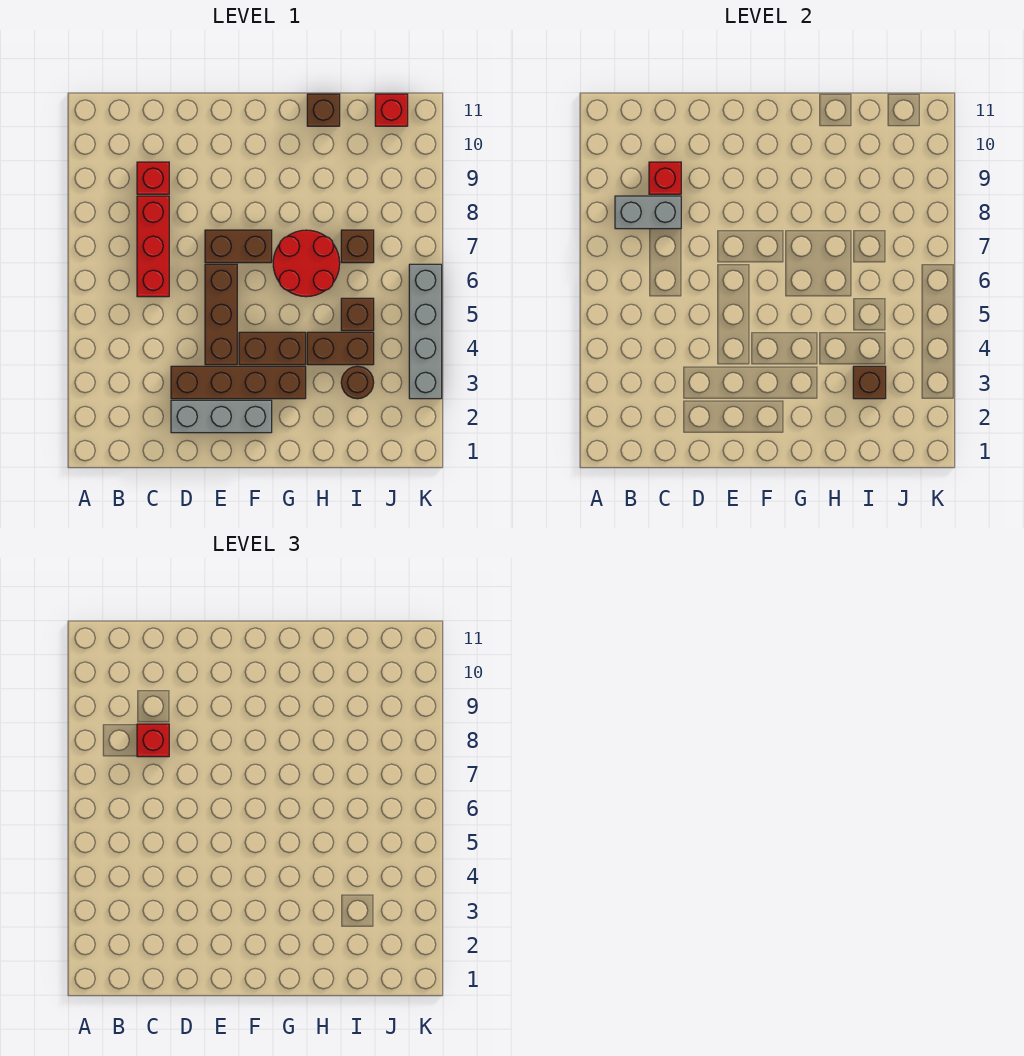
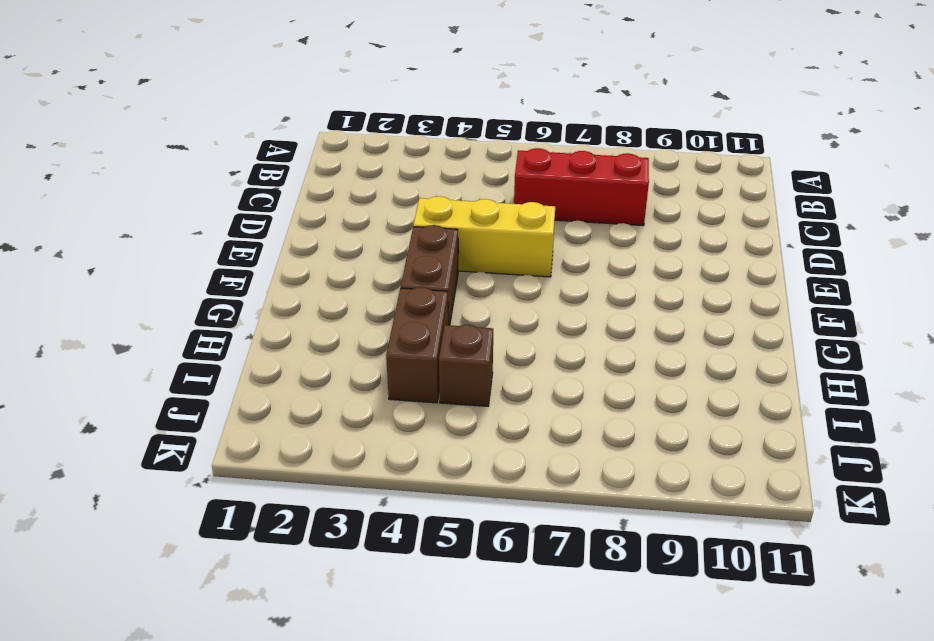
yellow 1x3 brick [414,196,555,277] -> brown 1x3 brick [205,264,237,365]
none -> red 1x1 brick [137,162,169,194]
none -> grey 1x3 brick [171,400,272,433]
none -> brown 1x4 brick [171,366,306,399]

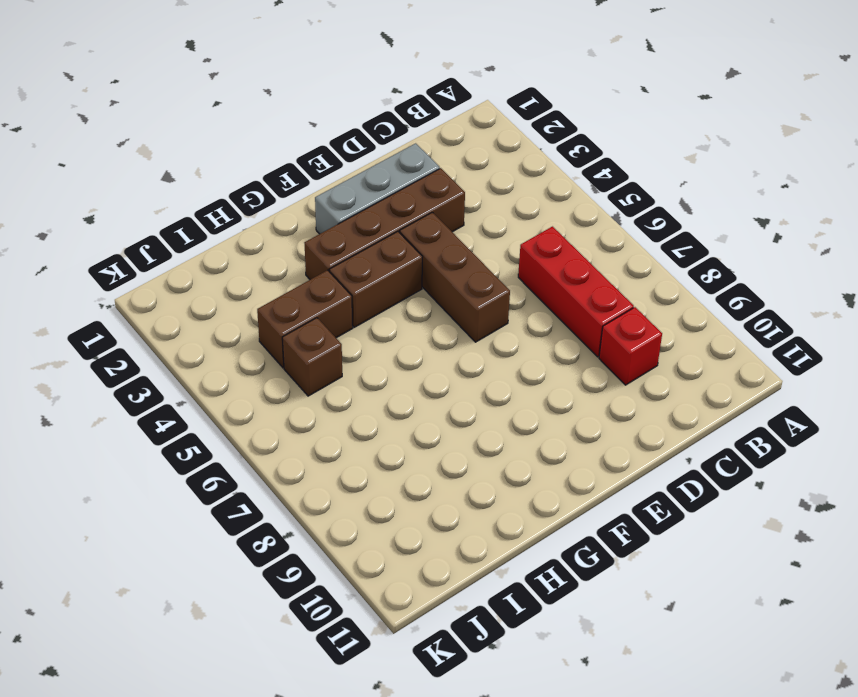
none -> brown 1x2 brick [205,230,272,263]
none -> red 2x2 round brick [273,230,340,297]
none -> brown 1x1 brick [307,94,340,126]

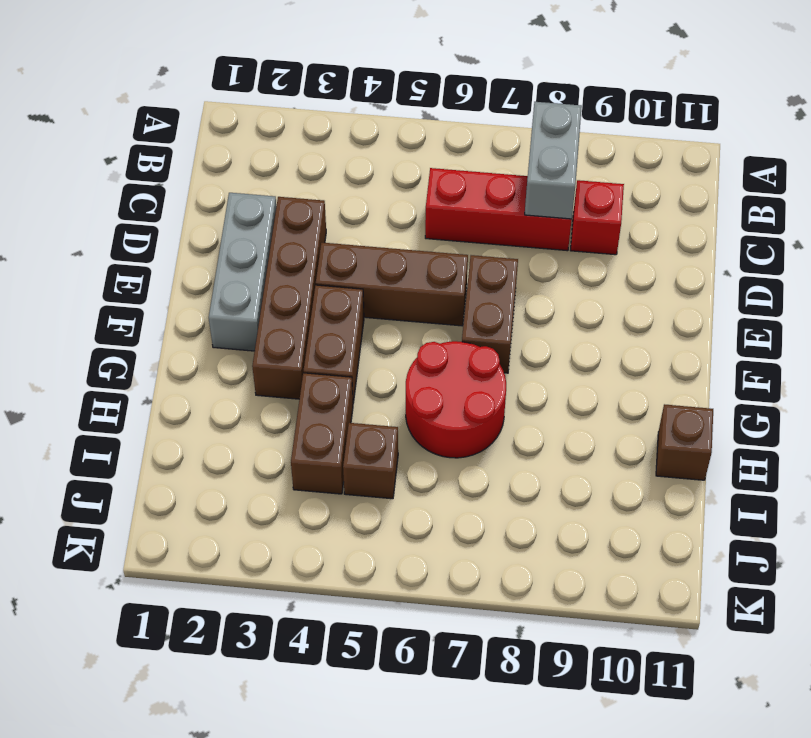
none -> brown 1x1 round brick [341,366,374,399]
none -> brown 1x1 brick [341,230,374,263]
none -> red 1x1 brick [375,94,408,126]

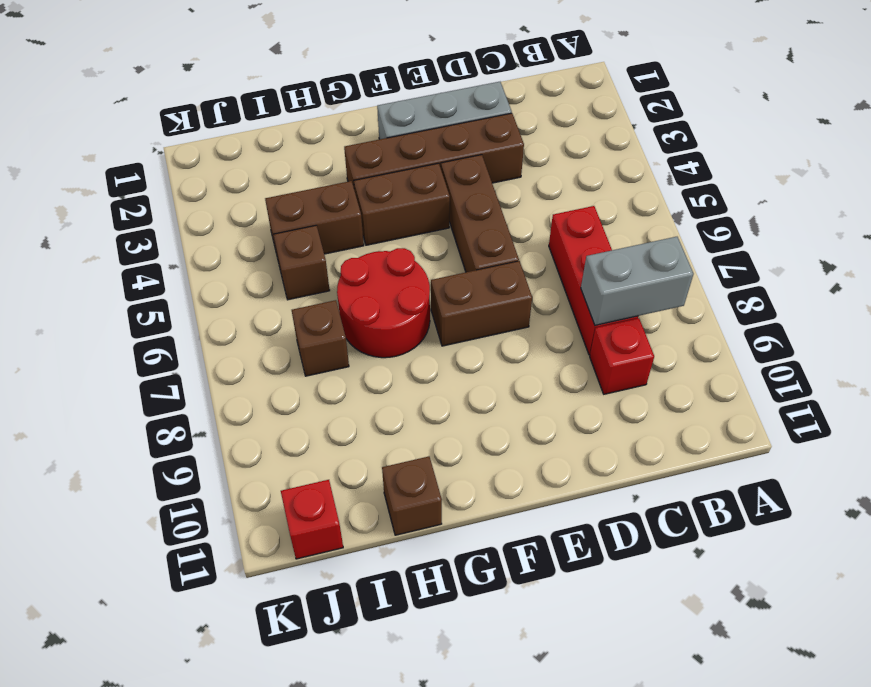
none -> brown 1x1 round brick [341,366,374,399]
none -> grey 1x4 brick [409,264,442,399]
none -> red 1x1 brick [649,162,681,194]

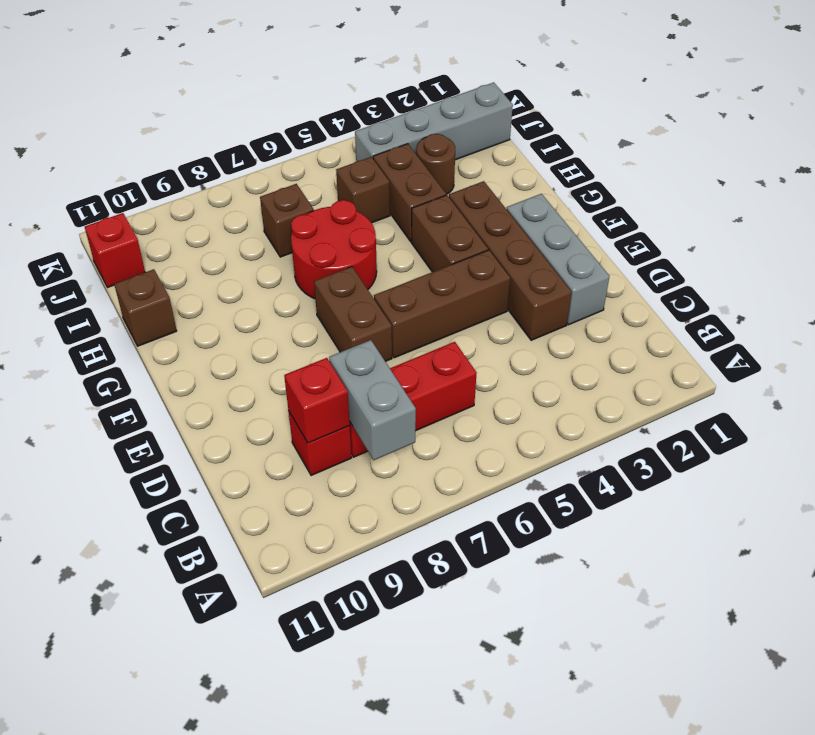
grey 1x4 brick [355,82,513,161] -> grey 1x4 brick moved to [409,264,442,399]
none -> brown 1x1 brick [853,366,886,399]
none -> red 1x1 brick [137,724,169,757]

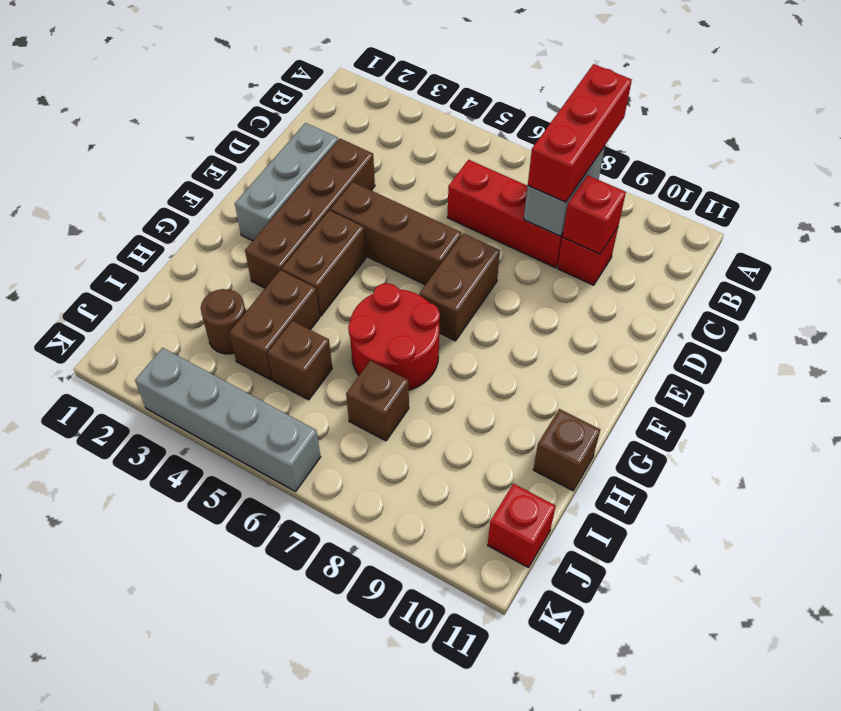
red 1x3 brick [528,64,632,202] -> red 1x1 brick [137,724,169,757]
none -> brown 1x1 brick [853,366,886,399]

